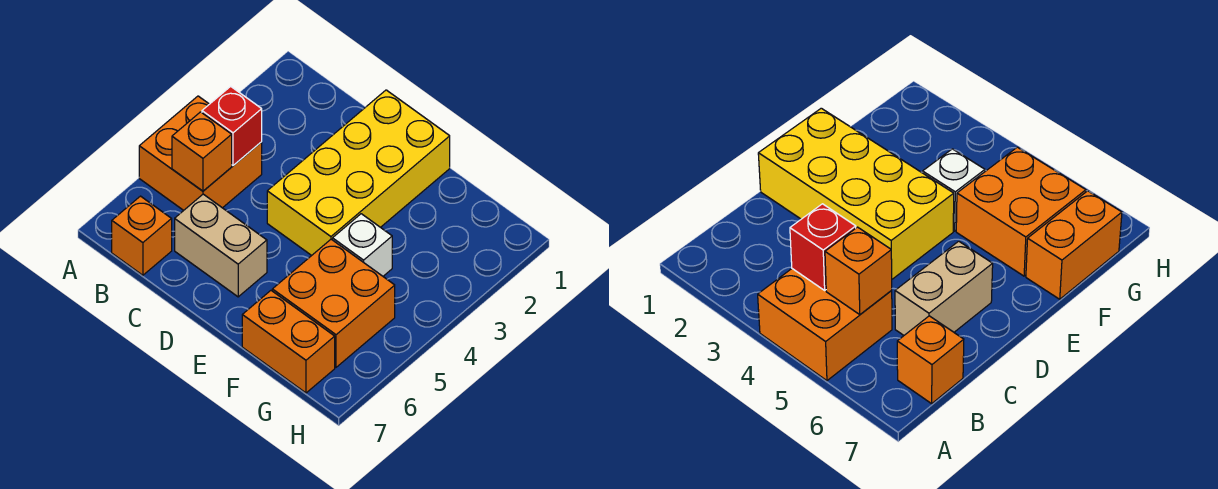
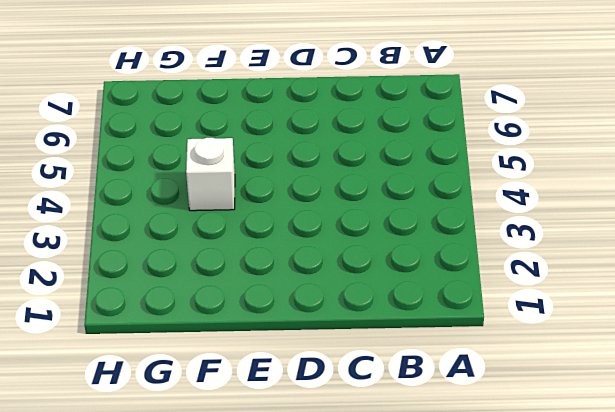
none -> orange 2x2 brick [139,96,262,210]
none -> orange 1x1 brick [112,196,172,275]

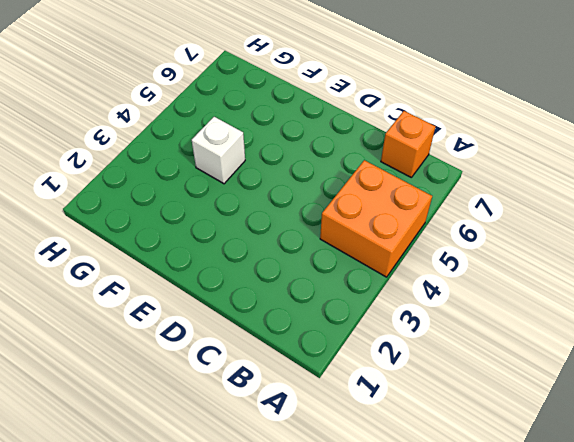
none -> tan 1x2 brick [175,194,267,297]
none -> yellow 2x4 brick [267,90,450,255]

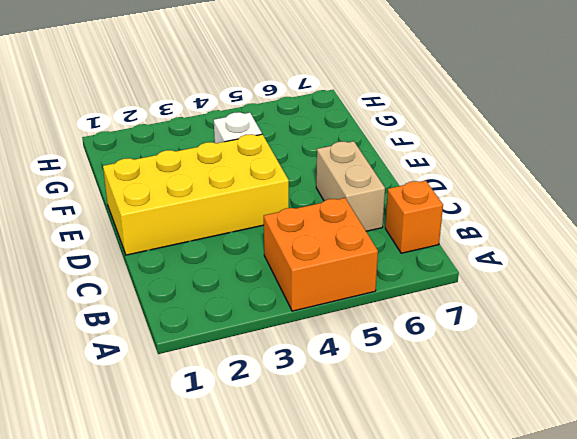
none -> orange 2x2 brick [272,239,395,367]
none -> orange 1x2 brick [242,291,335,393]

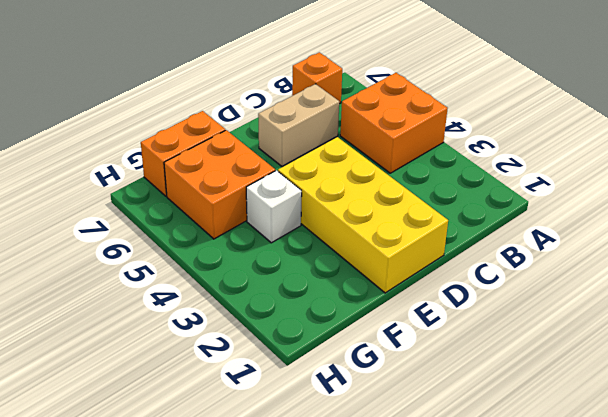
none -> red 1x1 brick [202,86,262,165]
none -> orange 1x1 brick [172,112,232,191]

